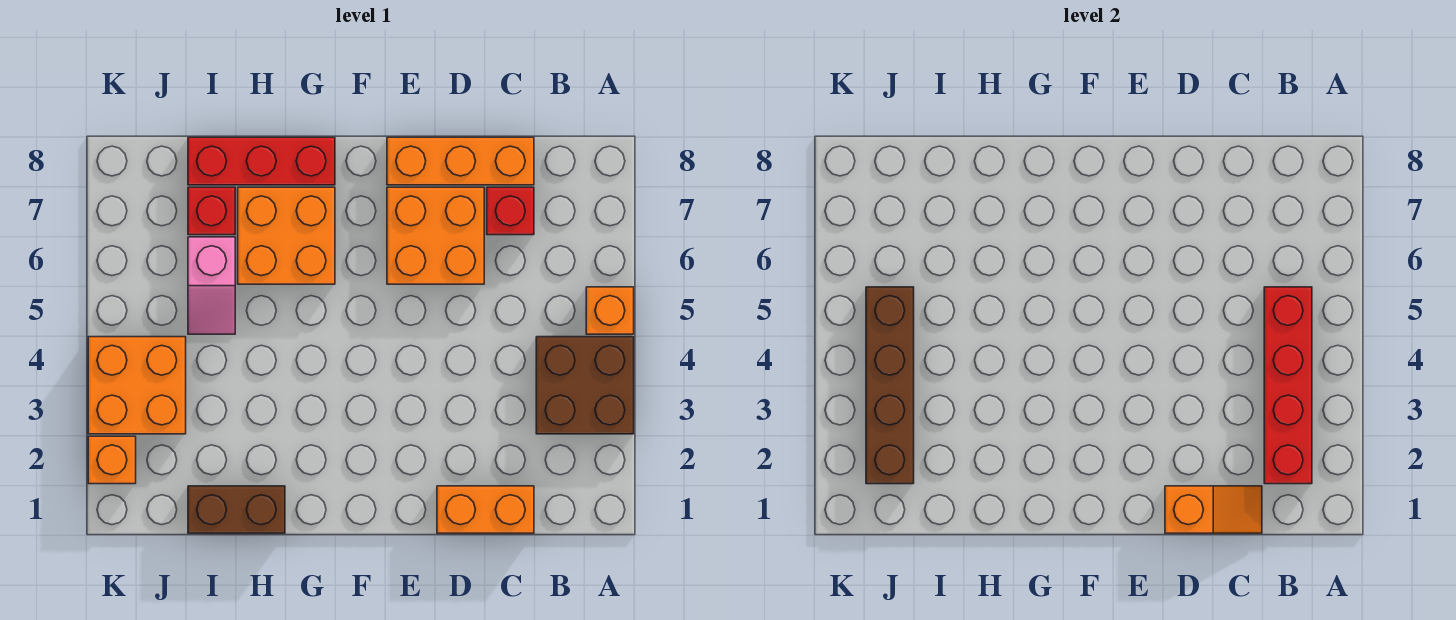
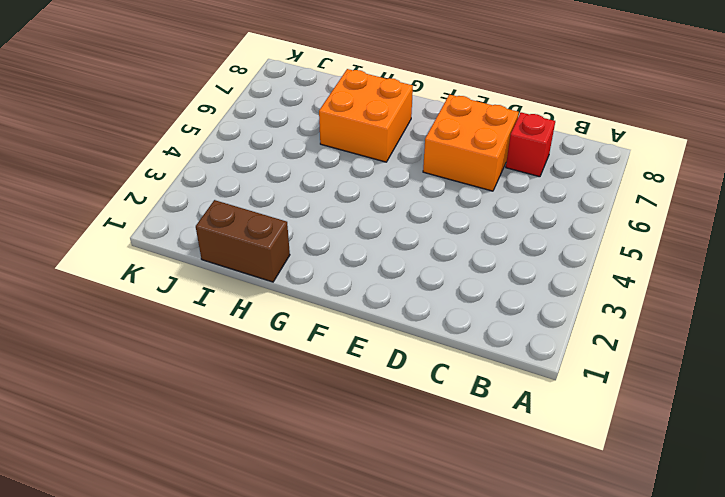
none -> brown 2x2 brick [536,337,634,434]
none -> orange 1x1 brick [586,287,634,334]
none -> orange 1x2 brick [437,486,534,533]

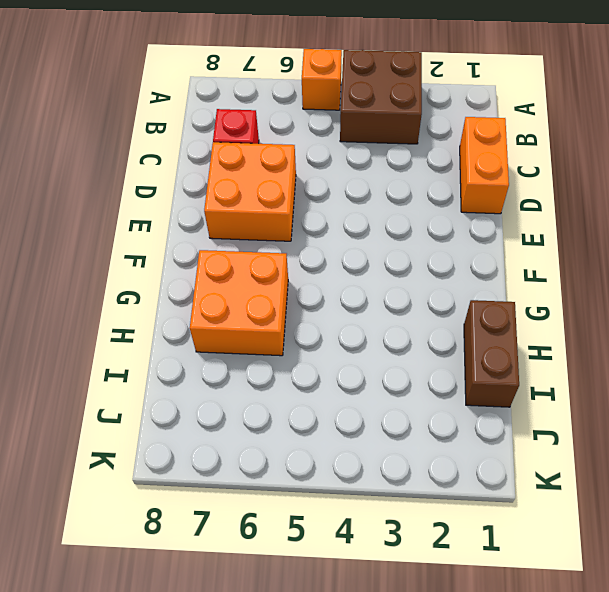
none -> orange 1x3 brick [387,137,534,185]
none -> red 1x3 brick [188,137,335,185]
none -> pink 1x2 slope [188,237,235,334]

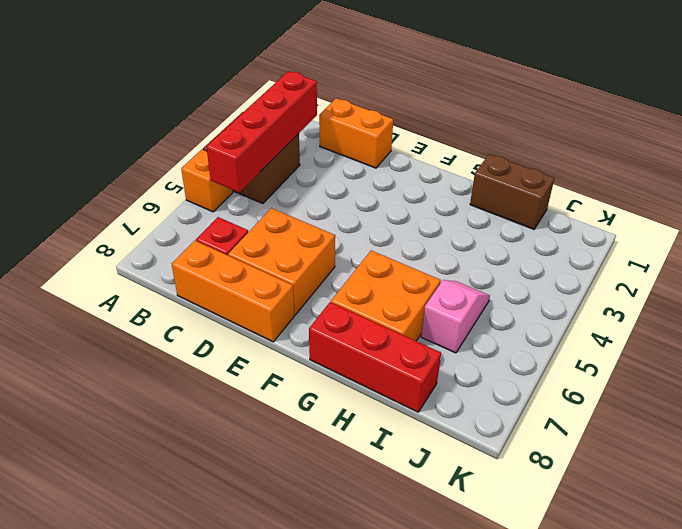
none -> red 1x1 brick [188,187,235,235]
none -> orange 2x2 brick [88,337,186,434]
none -> orange 1x1 brick [88,436,136,484]

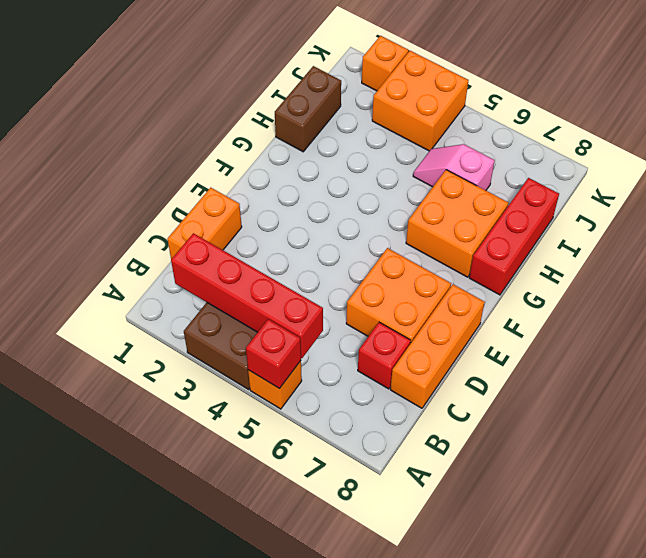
red 1x1 brick [246,319,301,389] -> red 1x1 brick moved to [188,187,235,235]
none -> orange 1x2 slope [1165,486,1262,533]
none -> brown 1x4 brick [866,287,914,484]

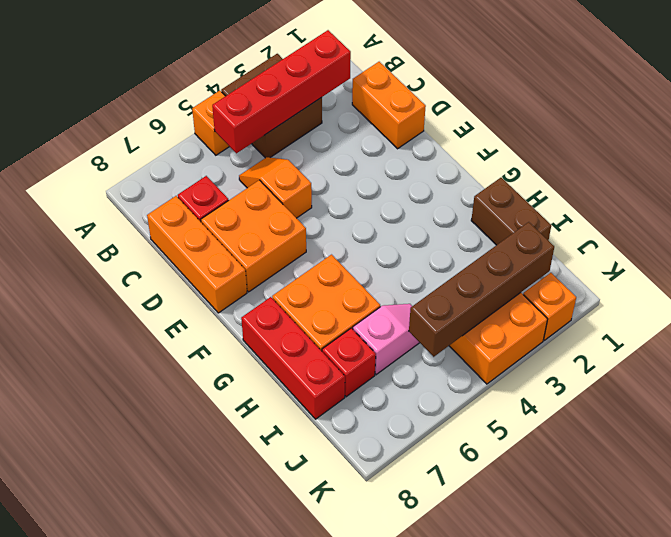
orange 1x2 slope [239,157,312,218] -> orange 1x2 slope moved to [1165,486,1262,533]

